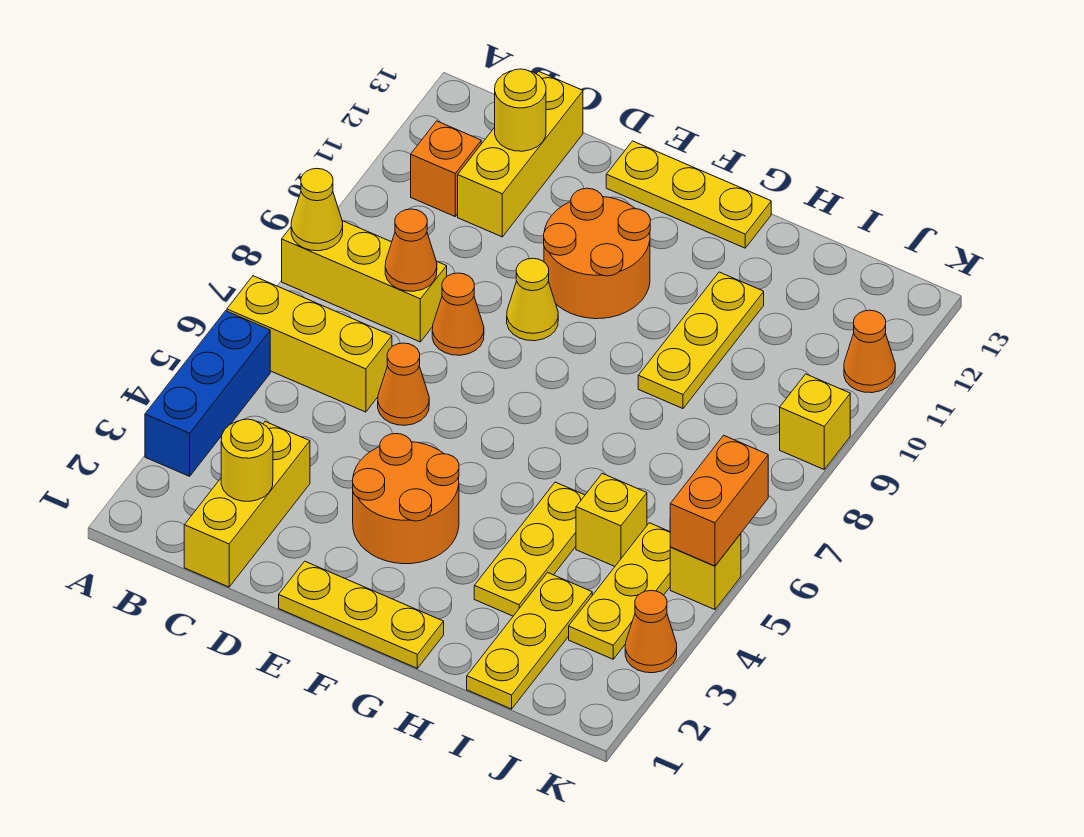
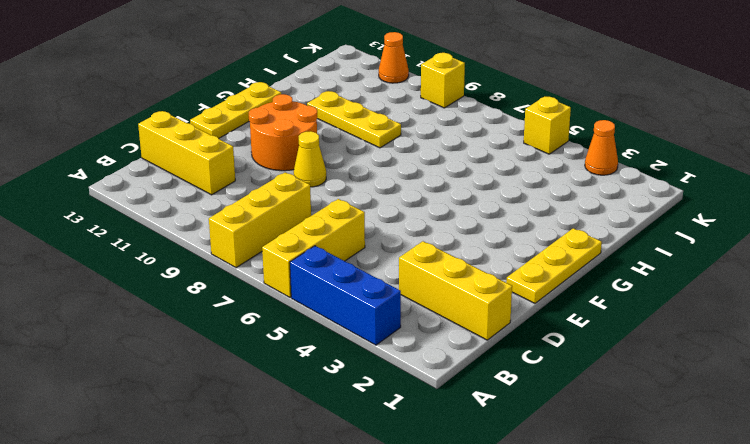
none -> orange 1x1 brick [411,121,481,216]
none -> orange 1x1 cone [378,343,429,425]
none -> orange 1x1 cone [432,273,484,355]

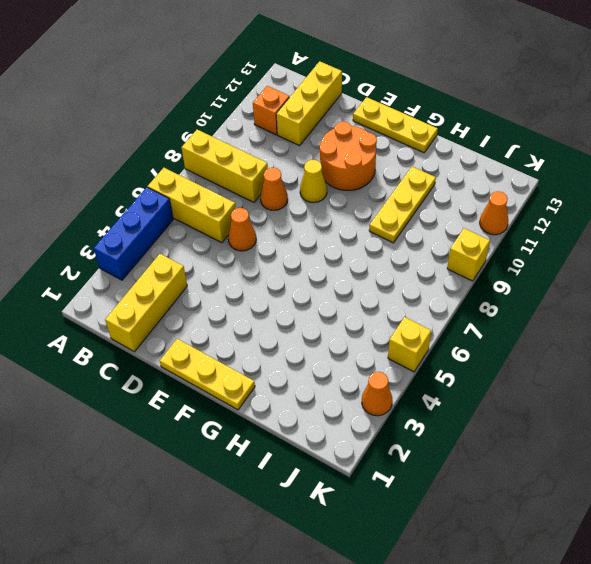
none -> orange 2x2 round brick [353,434,459,564]
none -> yellow 1x3 plate [474,482,585,616]
none -> yellow 1x3 plate [467,573,592,709]

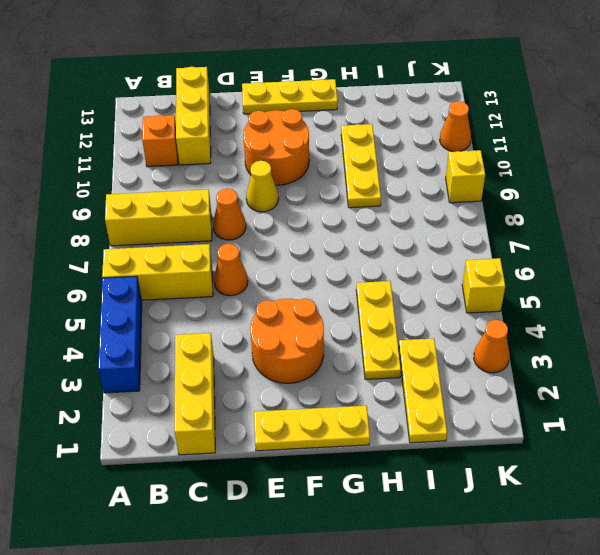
none -> yellow 1x1 brick [576,473,647,566]
none -> yellow 1x3 plate [569,523,670,659]
none -> yellow 1x1 cone [291,169,343,251]

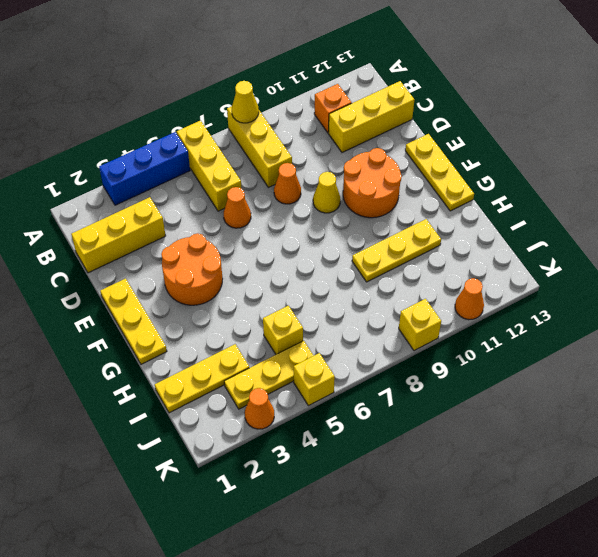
none -> yellow 1x3 plate [474,482,585,616]
none -> yellow 1x1 round brick [221,419,273,501]
none -> orange 1x1 cone [385,209,437,291]

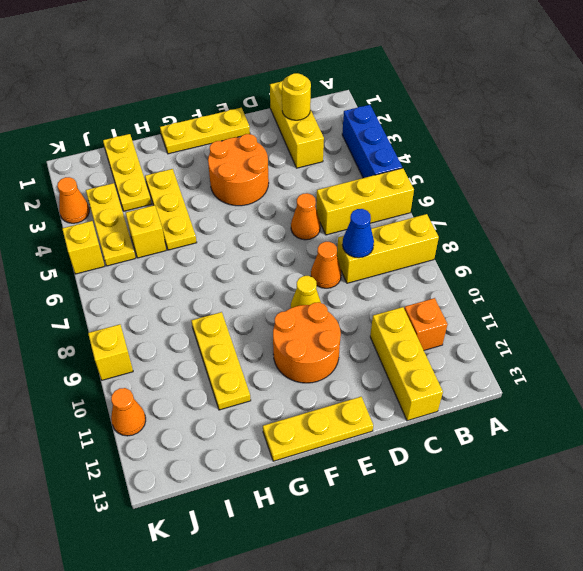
blue 1x1 cone [342,209,374,258] -> orange 1x1 cone [385,209,437,291]
none -> yellow 1x1 cone [291,169,343,251]
none -> yellow 1x1 round brick [495,69,546,151]
none -> orange 1x2 brick [670,436,768,566]

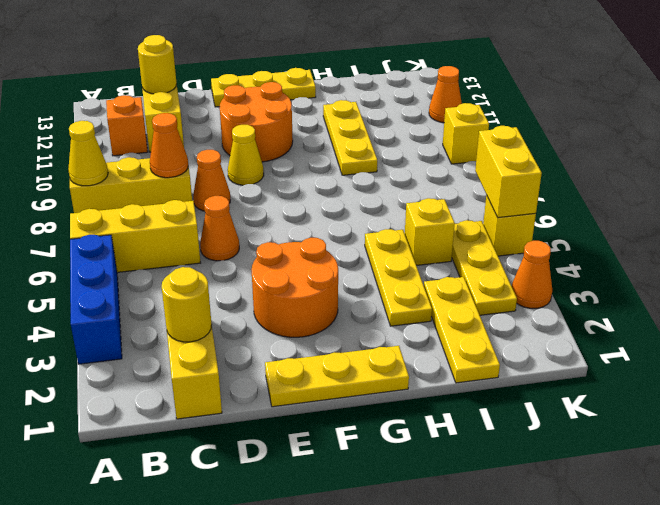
yellow 1x2 brick [475,126,542,218] -> orange 1x2 brick [670,436,768,566]

